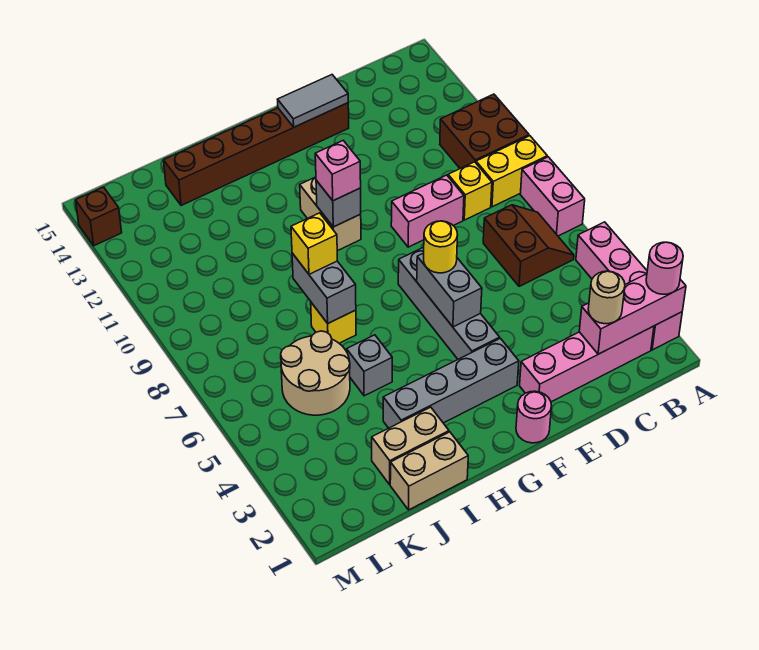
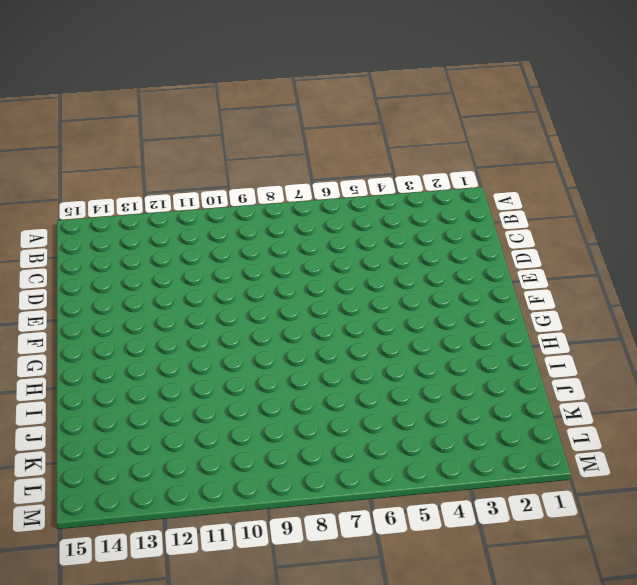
none -> pink 1x4 brick [576,222,682,350]
none -> pink 1x2 brick [520,157,585,236]
none -> yellow 1x2 brick [476,136,547,207]

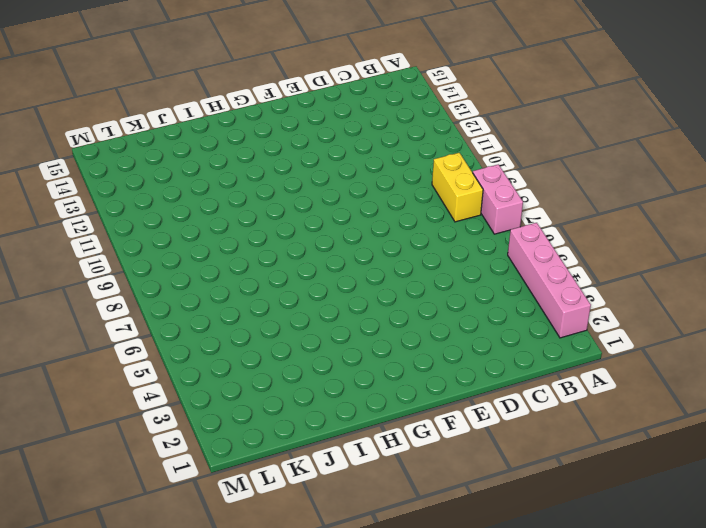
yellow 1x2 brick [432,153,483,222] -> yellow 1x2 brick turned to [476,136,547,207]
none -> brown 2x2 brick [440,94,529,168]
none -> pink 1x4 brick [520,326,654,402]
none -> brown 2x2 slope [483,205,574,286]

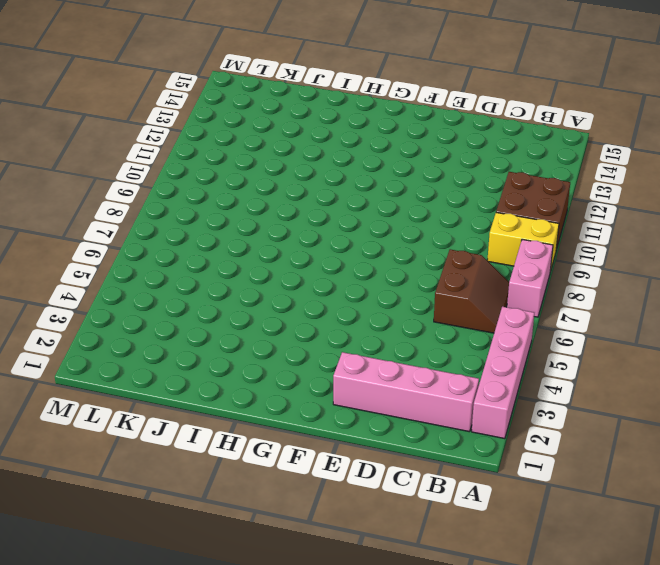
none -> yellow 1x1 brick [448,162,492,220]
none -> pink 1x2 brick [391,175,464,247]
none -> brown 1x6 brick [164,103,349,205]

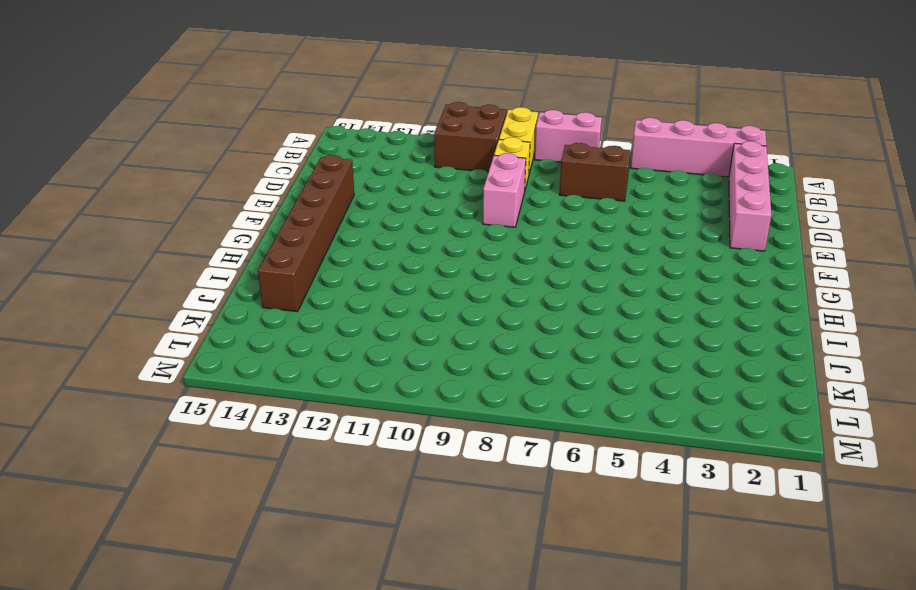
none -> pink 1x1 round brick [516,391,551,443]
none -> grey 1x4 brick [383,338,519,428]
none -> grey 1x4 brick [398,247,500,359]

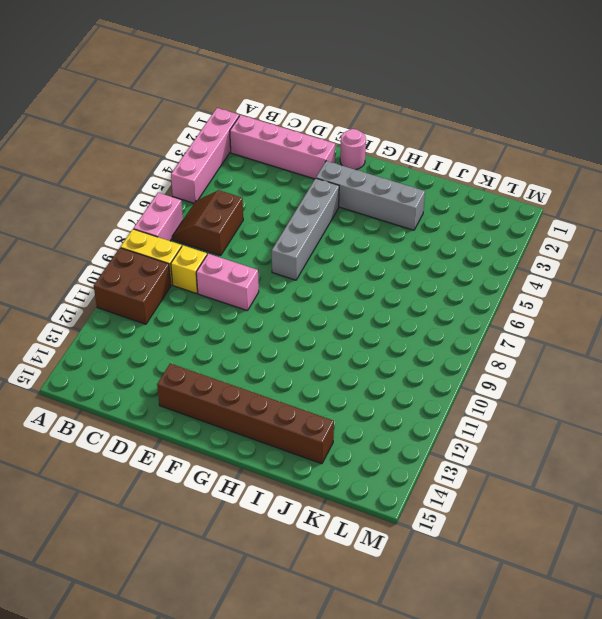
none -> tan 1x2 brick [300,177,361,251]
none -> tan 1x2 brick [390,432,468,510]
none -> tan 1x2 brick [372,407,449,484]

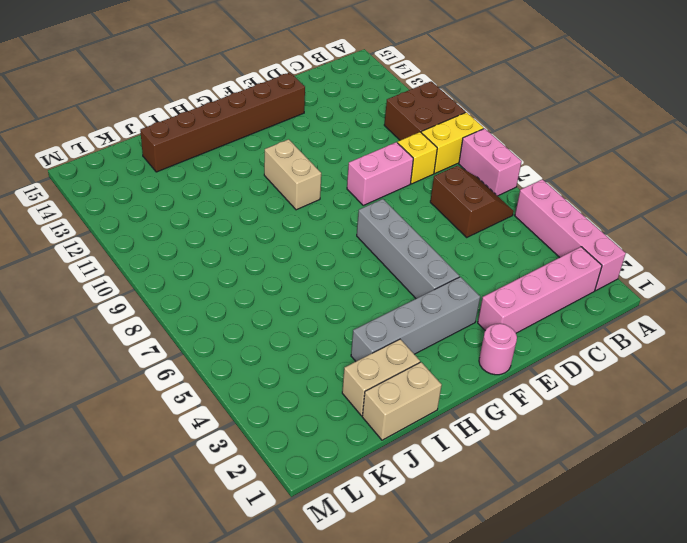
none -> grey 1x1 brick [347,335,392,396]
none -> yellow 1x1 brick [311,303,356,343]
none -> tan 2x2 round brick [281,331,350,415]

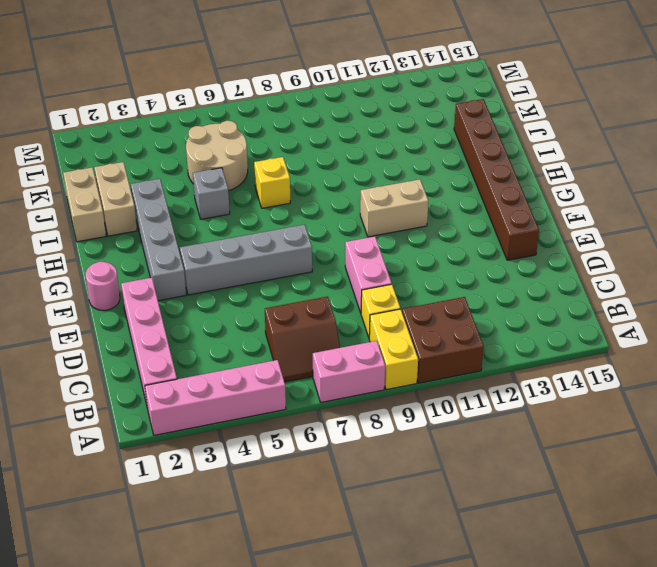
none -> brown 1x1 brick [75,187,122,246]
none -> pink 1x3 brick [579,274,686,354]
none -> grey 1x2 tile [278,75,348,127]

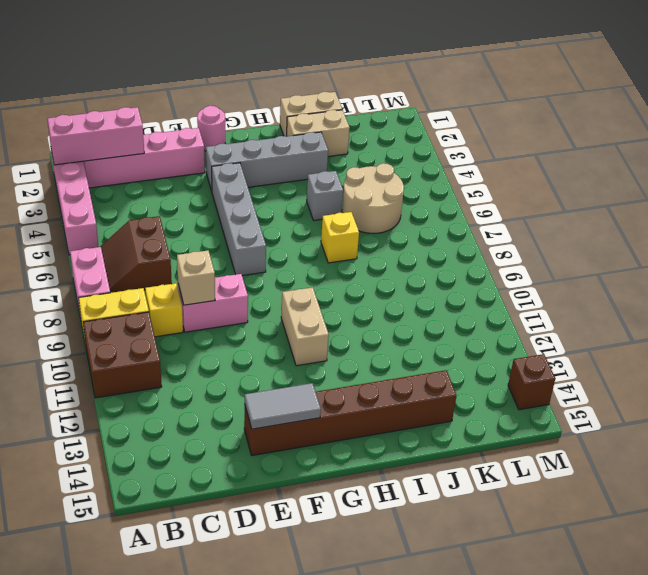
tan 1x1 brick [177,250,215,305] -> none
none -> grey 1x2 brick [417,253,482,327]
none -> grey 1x1 brick [316,180,361,227]
none -> grey 1x2 brick [292,253,356,323]

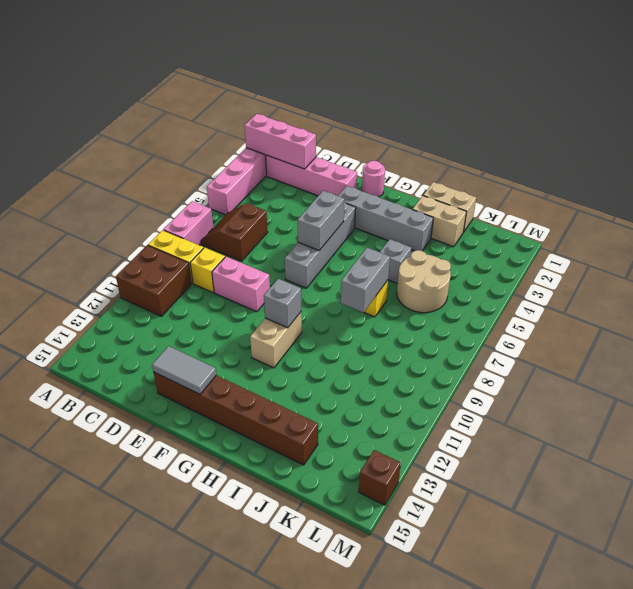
none -> pink 1x1 round brick [646,242,683,294]
none -> tan 1x1 round brick [588,271,625,324]
none -> yellow 1x1 round brick [424,221,458,273]

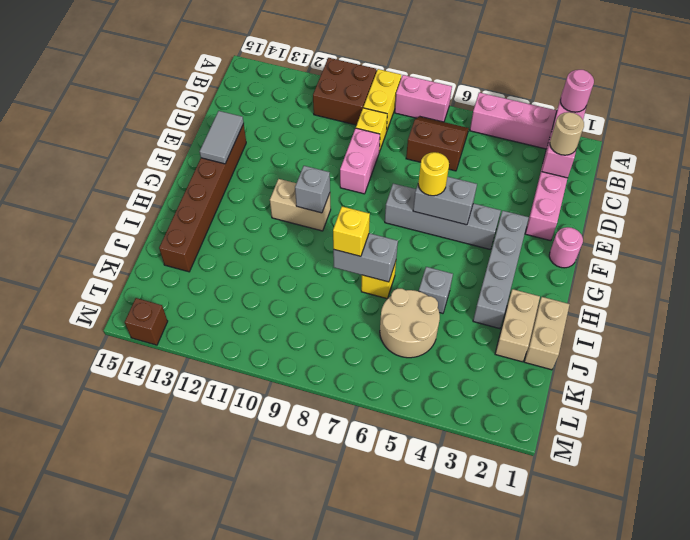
none -> pink 1x1 brick [315,141,361,201]

